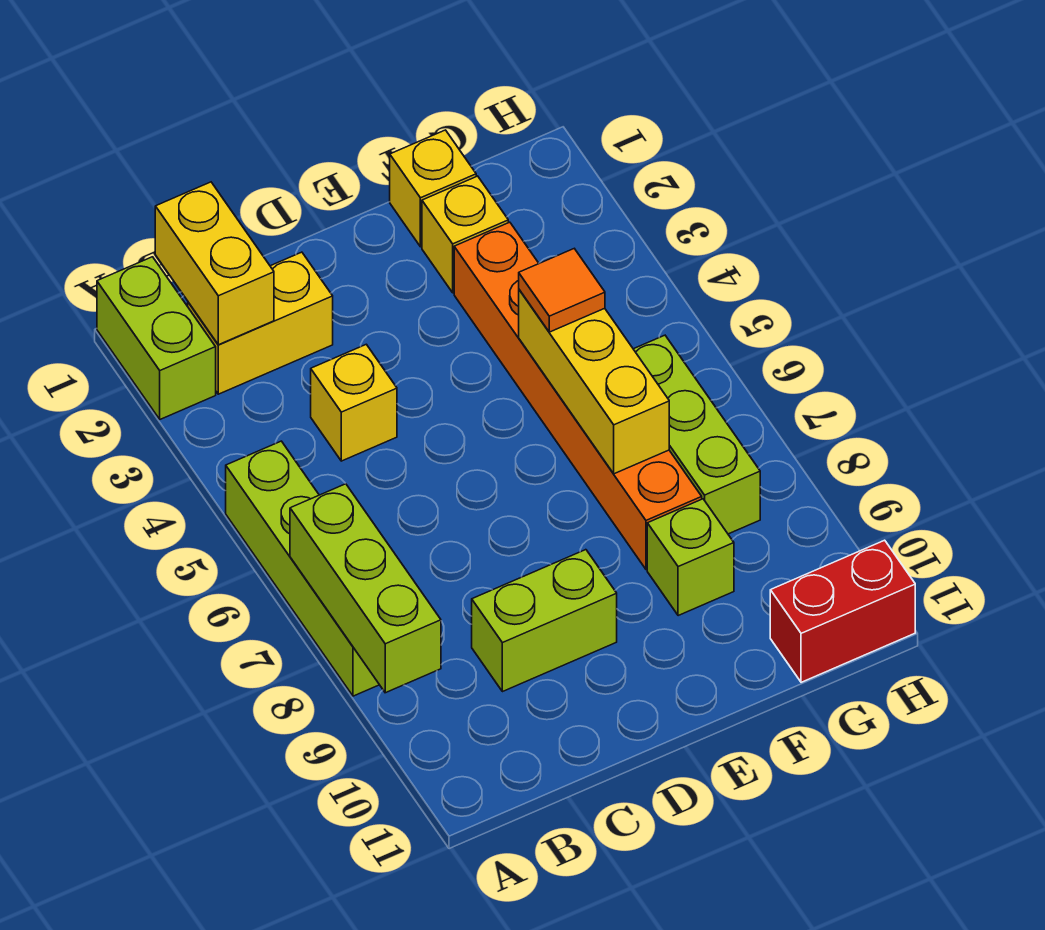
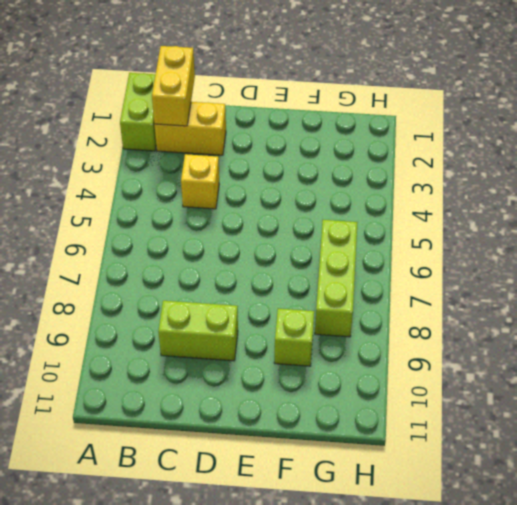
none -> lime 1x4 brick [226,441,379,696]
none -> yellow 1x1 brick [390,130,476,247]
none -> yellow 1x1 brick [422,176,508,293]

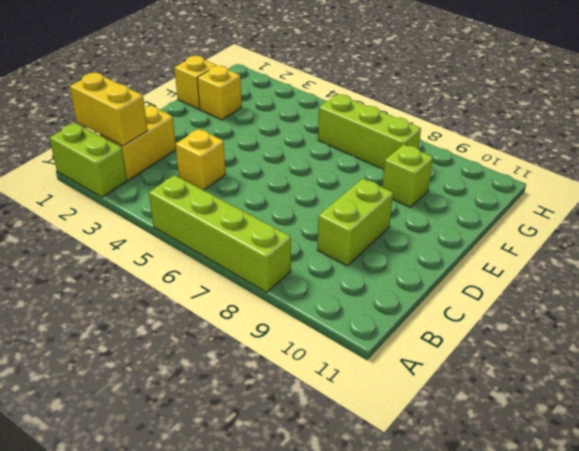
none -> orange 1x6 brick [454,222,702,569]
none -> red 1x2 brick [770,540,915,682]
none -> lime 1x3 brick [290,484,441,693]

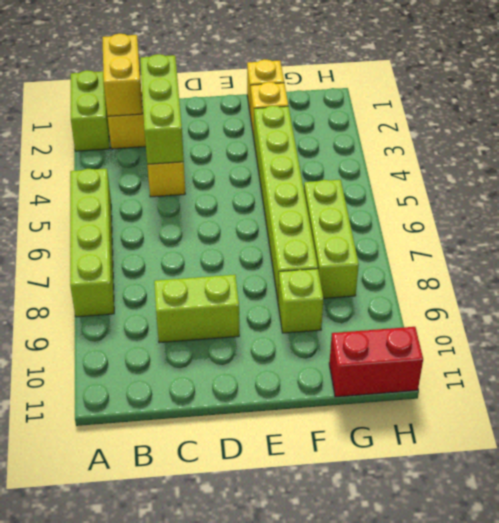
lime 1x3 brick [140,54,184,164] -> lime 1x3 brick moved to [290,484,441,693]
lime 1x6 brick [254,106,318,300] -> orange 1x6 brick [454,222,702,569]
none -> yellow 1x3 brick [519,290,669,474]
none -> orange 1x1 tile [519,249,605,332]

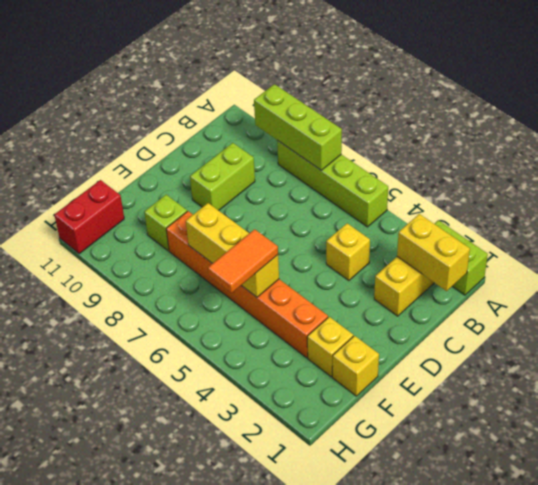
orange 1x2 tile [208,229,278,293] -> orange 1x1 tile [519,249,605,332]
none -> lime 1x3 brick [634,335,760,534]

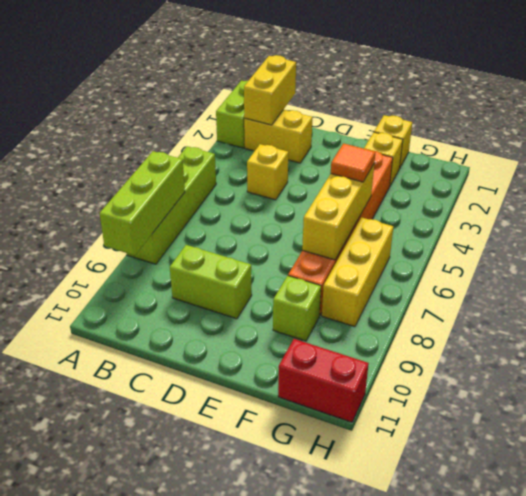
yellow 1x3 brick [322,217,393,327] -> lime 1x3 brick [634,335,760,534]

